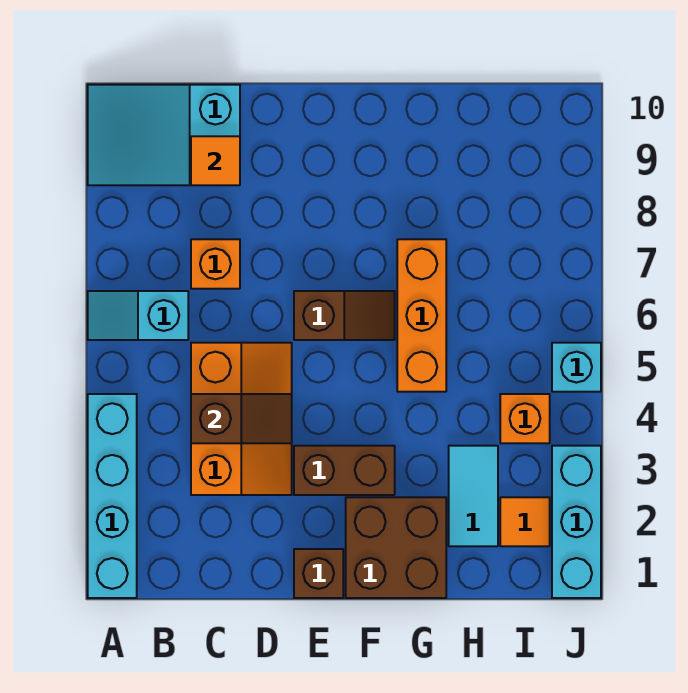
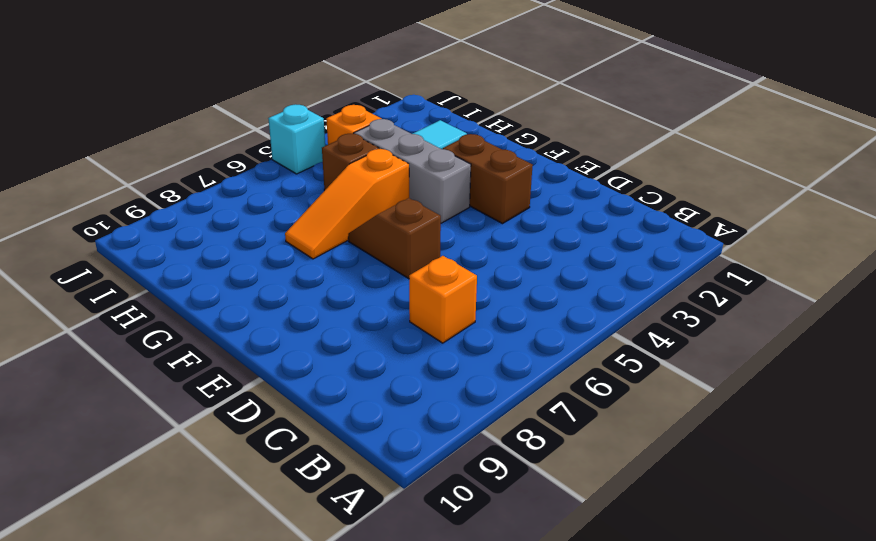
grey 1x3 brick [354,119,471,223] -> none
orange 1x3 slope [285,149,409,259] -> orange 1x3 brick [397,239,446,392]
brown 1x1 brick [322,134,379,191] -> brown 1x1 brick moved to [294,549,343,598]
none -> cyan 1x4 brick [88,394,137,598]
none -> cyan 1x2 slope [88,291,188,340]
none -> cyan 2x3 slope [88,85,240,185]

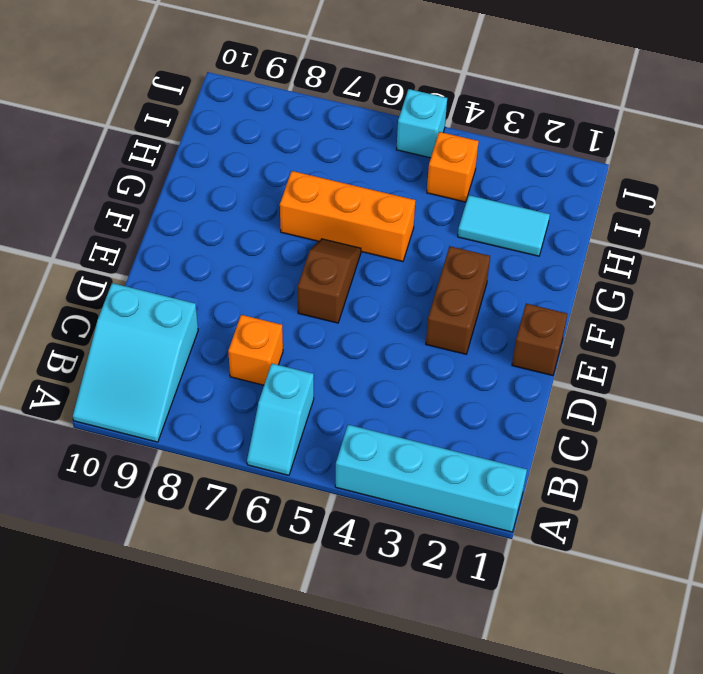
none -> orange 2x3 slope [191,343,292,495]
none -> brown 2x2 brick [346,497,446,598]
none -> orange 1x1 tile [500,497,550,546]

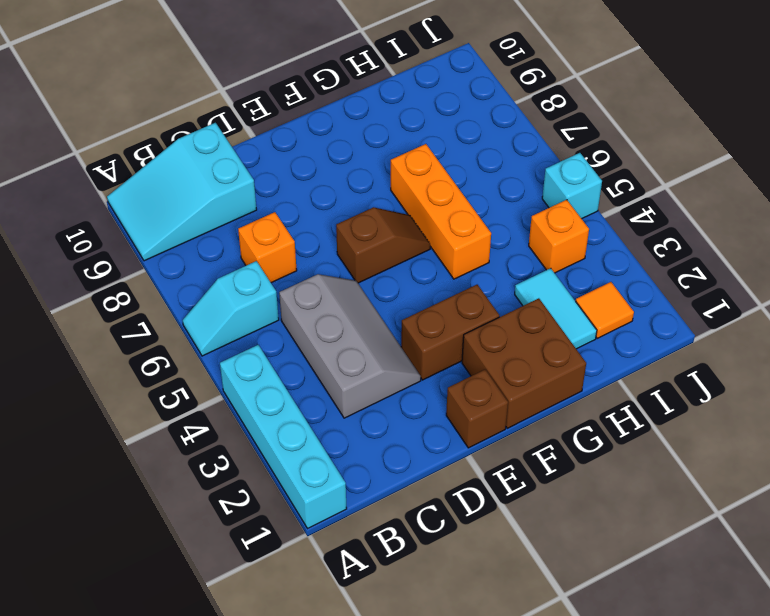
grey 2x3 slope [279,274,421,418] -> orange 2x3 slope [191,343,292,495]
none -> cyan 1x3 brick [552,446,601,598]
none -> brown 1x2 slope [191,394,292,443]
none -> orange 1x1 tile [191,136,240,185]

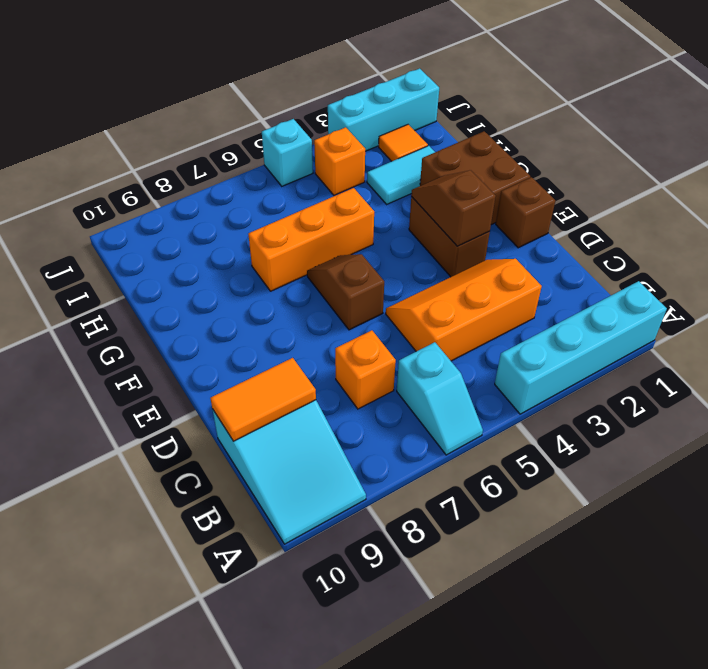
orange 1x2 tile [210,358,316,441] -> orange 1x1 tile [191,136,240,185]
brown 1x2 slope [411,170,496,246] -> brown 1x2 slope moved to [191,394,292,443]

